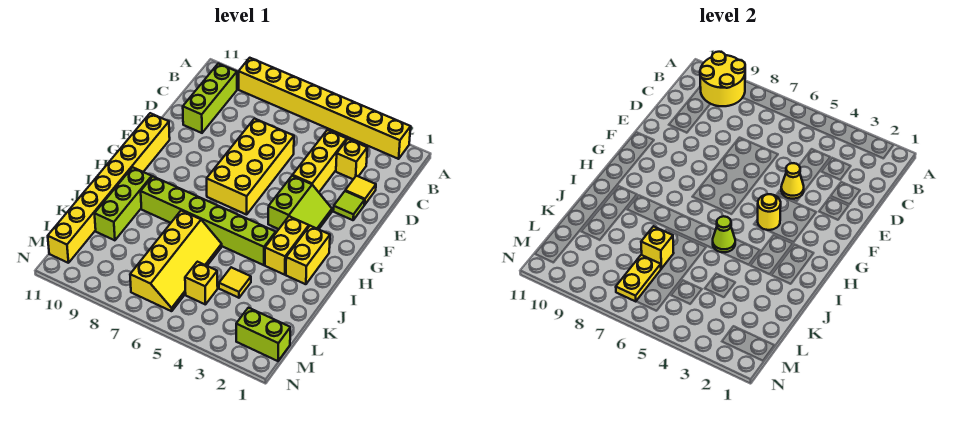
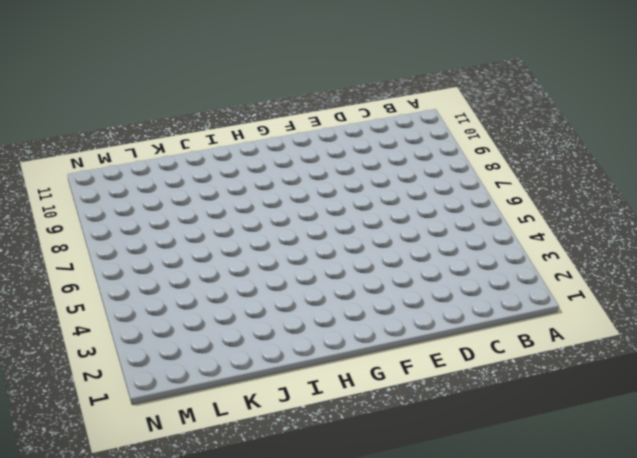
none -> yellow 1x8 brick [239,58,411,159]
none -> lime 1x3 brick [183,64,237,133]
none -> yellow 1x1 brick [336,139,367,179]

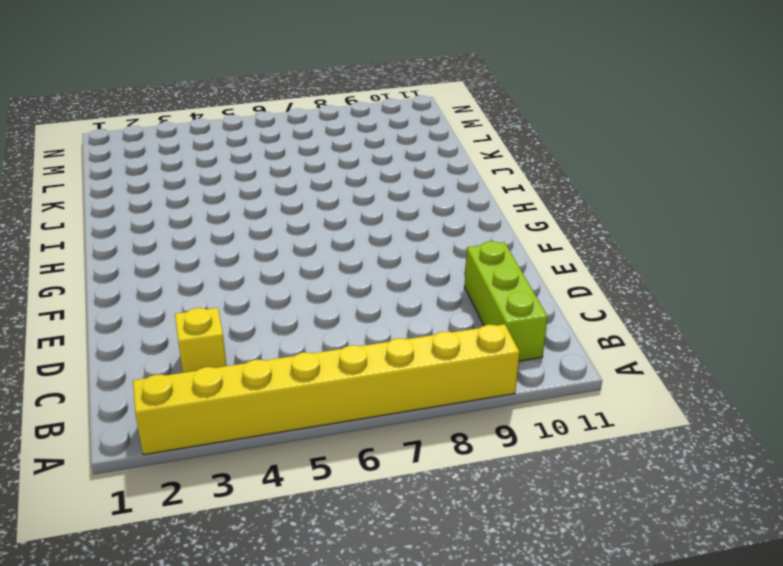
none -> yellow 1x3 brick [293,130,347,192]
none -> yellow 1x1 tile [345,176,376,205]
none -> yellow 2x4 brick [207,118,294,215]

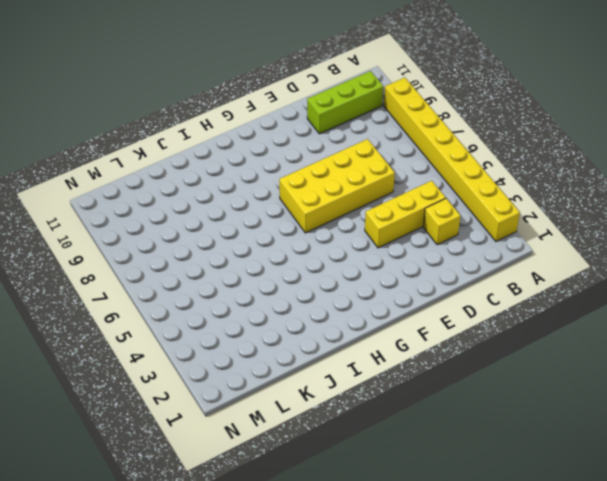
none -> yellow 1x1 tile [345,176,376,205]
none -> lime 1x1 tile [333,191,365,220]
none -> lime 2x2 slope [268,176,332,229]

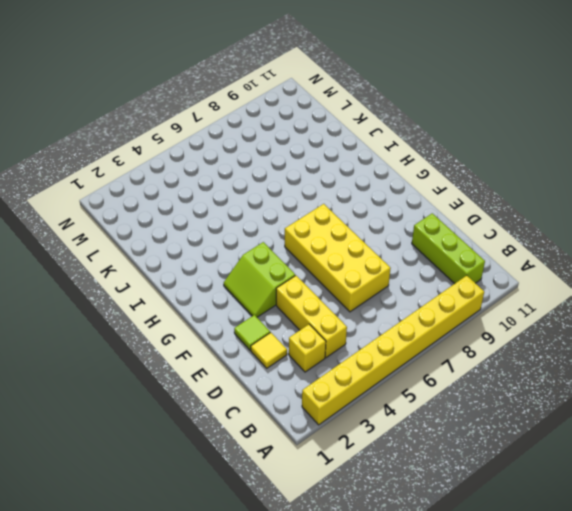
none -> yellow 1x8 brick [48,113,170,263]
none -> yellow 1x2 brick [286,226,330,284]
none -> yellow 1x2 brick [265,216,309,275]

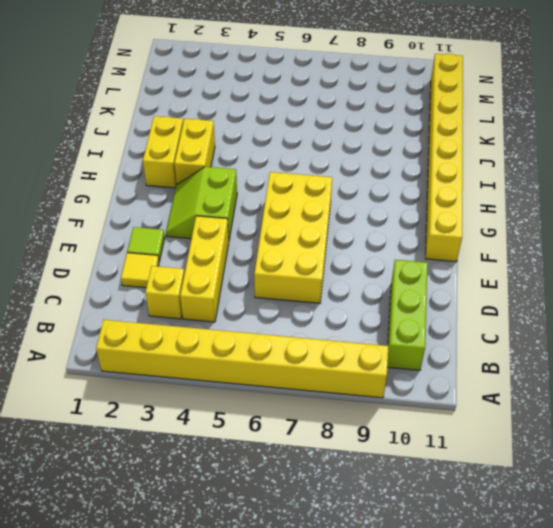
none -> lime 1x6 brick [141,177,276,265]
none -> lime 1x3 brick [95,167,152,240]
none -> yellow 2x4 slope [130,211,222,311]

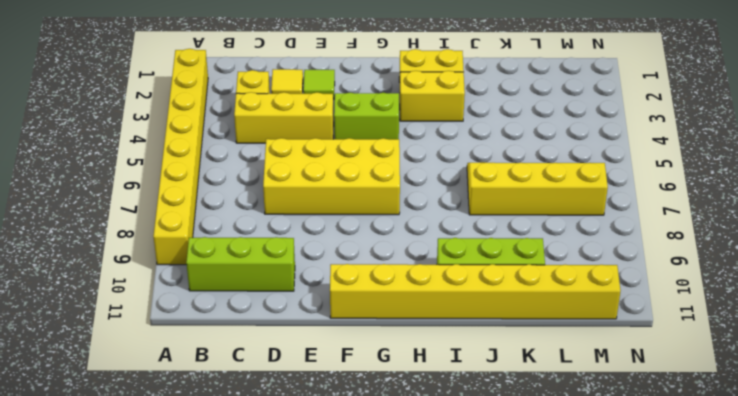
none -> lime 1x6 brick [141,177,276,265]
none -> yellow 1x1 tile [219,267,251,298]
none -> yellow 1x1 brick [185,262,218,305]

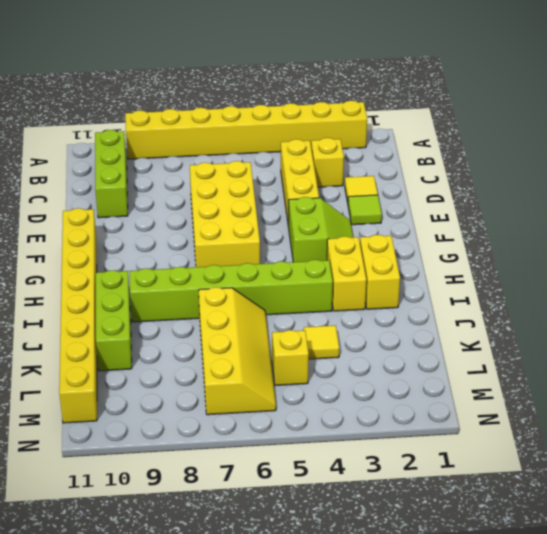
none -> lime 1x2 brick [236,308,290,361]
none -> yellow 2x2 round brick [700,52,745,106]
none -> yellow 1x1 cone [781,163,804,199]

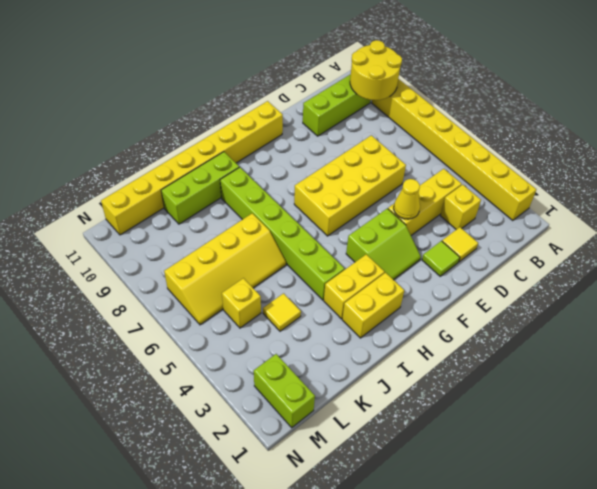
none -> yellow 1x1 round brick [758,194,781,230]
none -> lime 1x1 cone [713,216,735,252]
none -> yellow 1x1 brick [641,226,674,269]

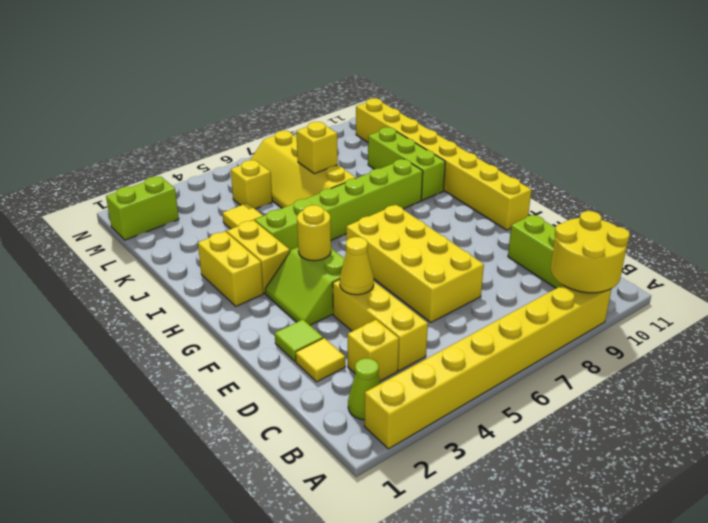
lime 1x1 cone [348,358,381,420] -> lime 1x1 cone moved to [713,216,735,252]
none -> yellow 1x2 plate [616,255,661,302]

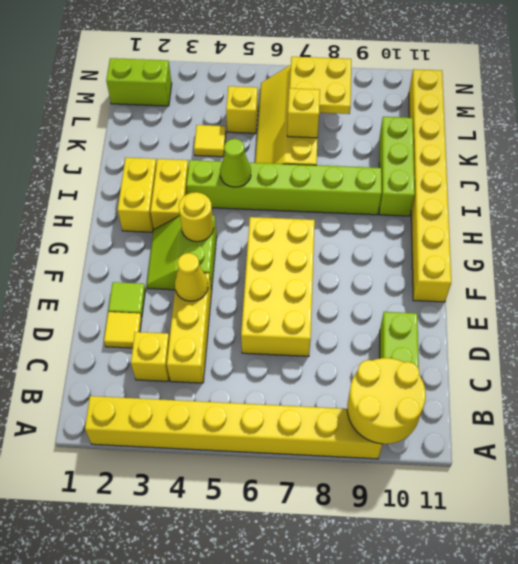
yellow 2x2 plate [290,57,351,114] -> yellow 1x2 plate [616,255,661,302]

